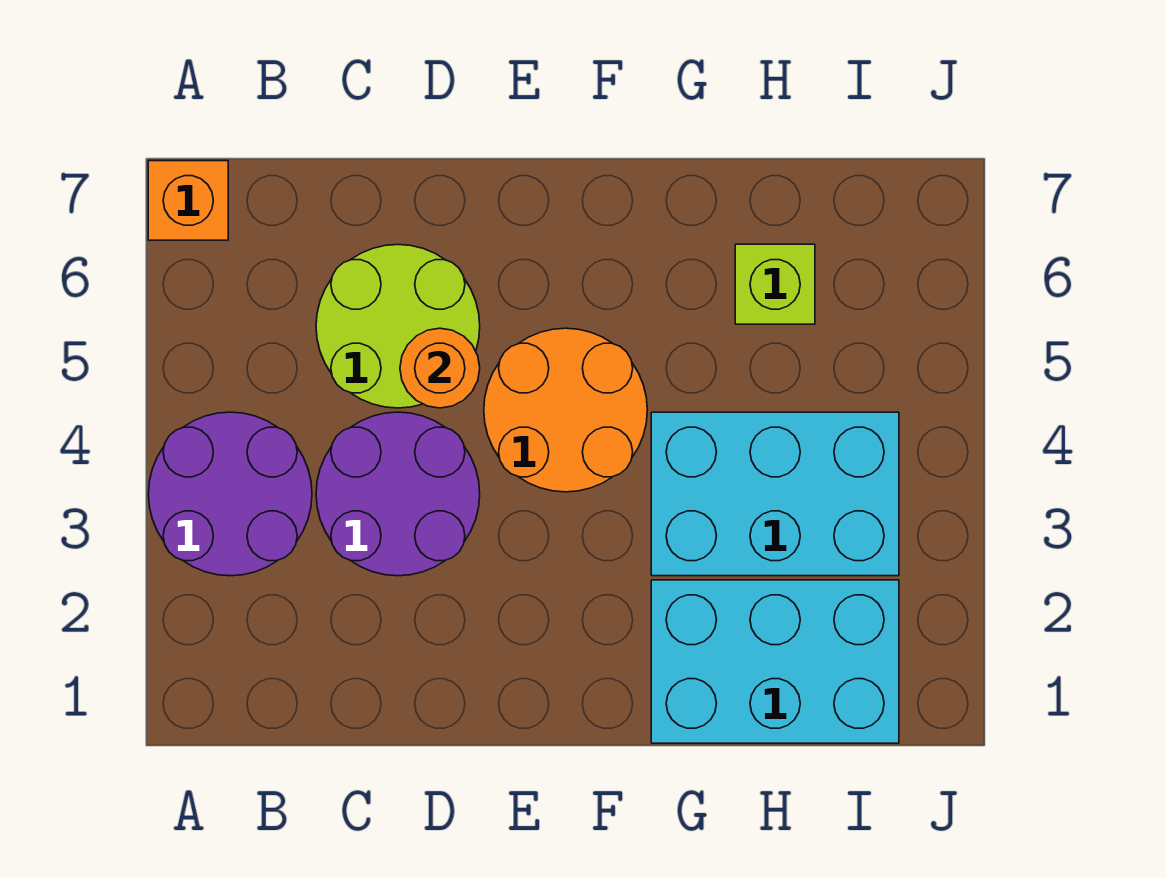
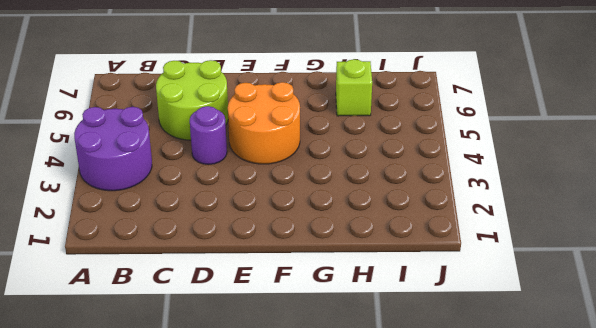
purple 1x1 round brick [190,106,227,165] -> purple 2x2 round brick [316,412,480,576]
none -> orange 1x1 brick [148,161,228,240]
none -> cyan 2x3 brick [651,580,899,743]

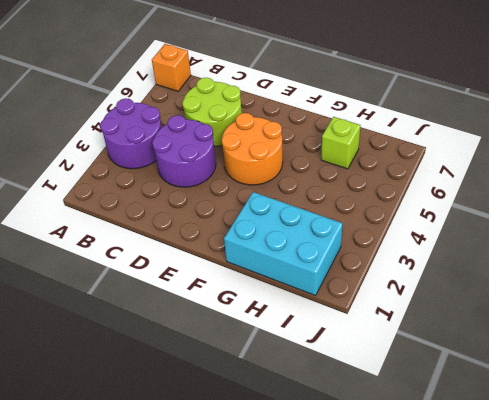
none -> cyan 2x3 brick [651,412,899,576]
none -> orange 1x1 round brick [400,328,480,408]

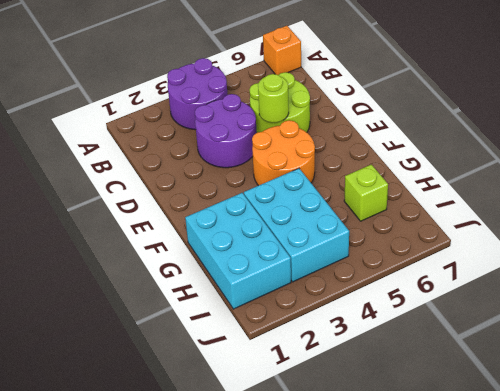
lime 1x1 round brick [258,74,289,123] -> orange 1x1 round brick [400,328,480,408]

